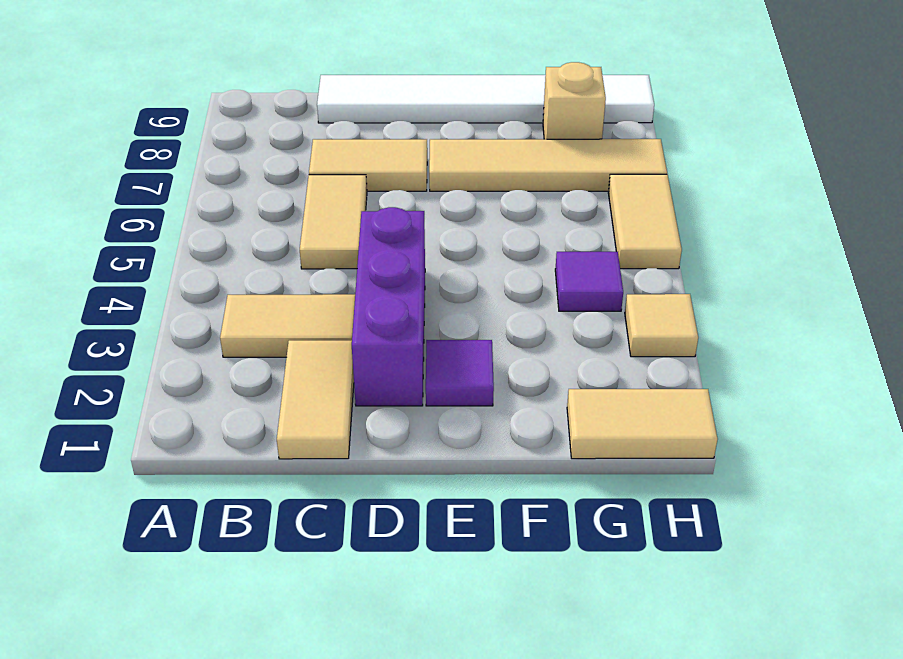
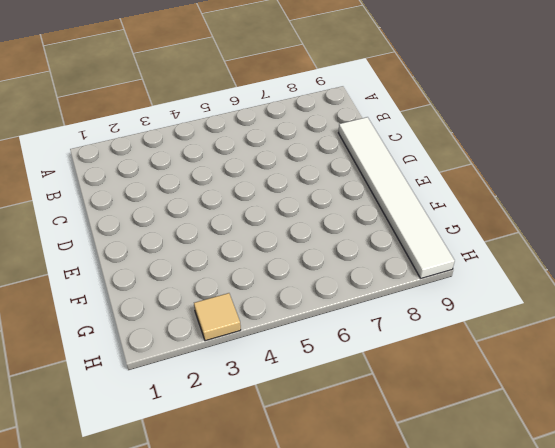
none -> tan 1x2 tile [220,294,355,357]
none -> tan 1x2 tile [277,340,354,459]
none -> tan 1x2 tile [300,175,367,269]

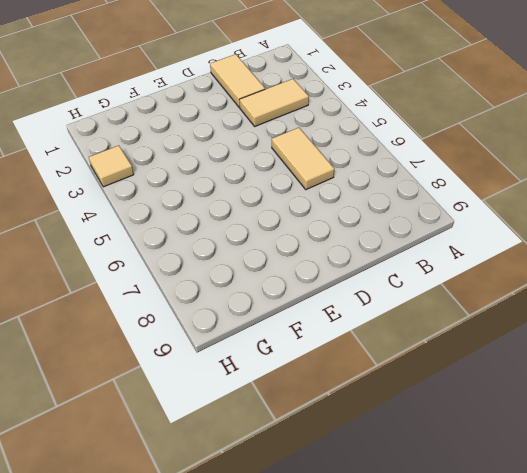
none -> tan 1x2 tile [309,139,427,191]
none -> white 1x6 tile [317,75,654,123]
none -> purple 1x3 brick [352,207,425,406]

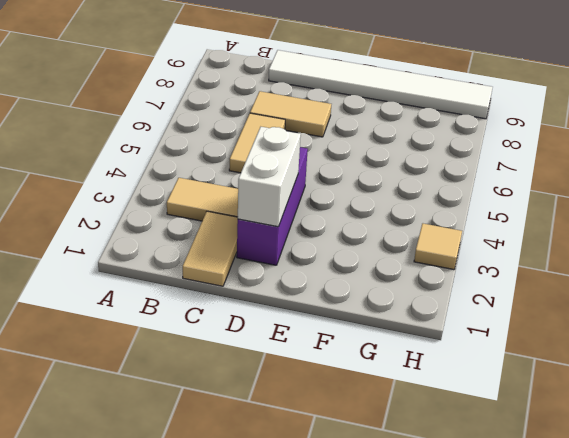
white 1x2 brick [238,127,301,227] -> none
none -> purple 1x1 tile [426,340,494,406]
none -> tan 1x4 tile [429,139,667,191]
none -> tan 1x2 tile [567,389,718,459]

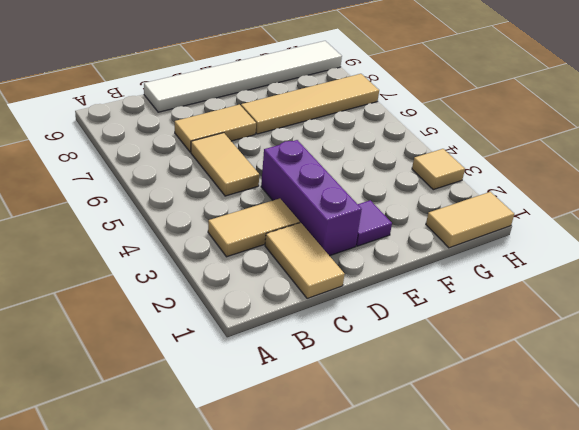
none -> purple 1x1 tile [555,252,623,311]
none -> tan 1x1 brick [543,62,606,139]
none -> tan 1x2 tile [608,174,682,269]

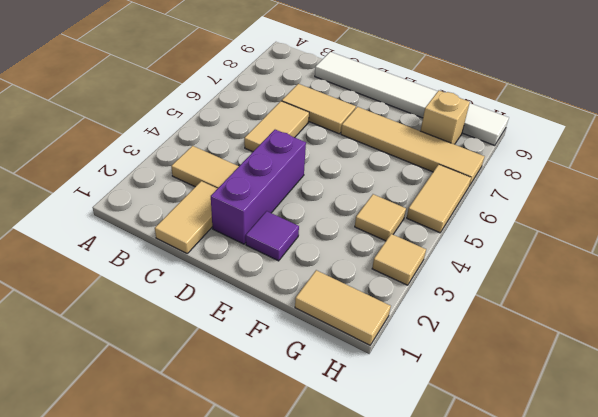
tan 1x1 tile [355,194,406,241] -> purple 1x1 tile [555,252,623,311]

